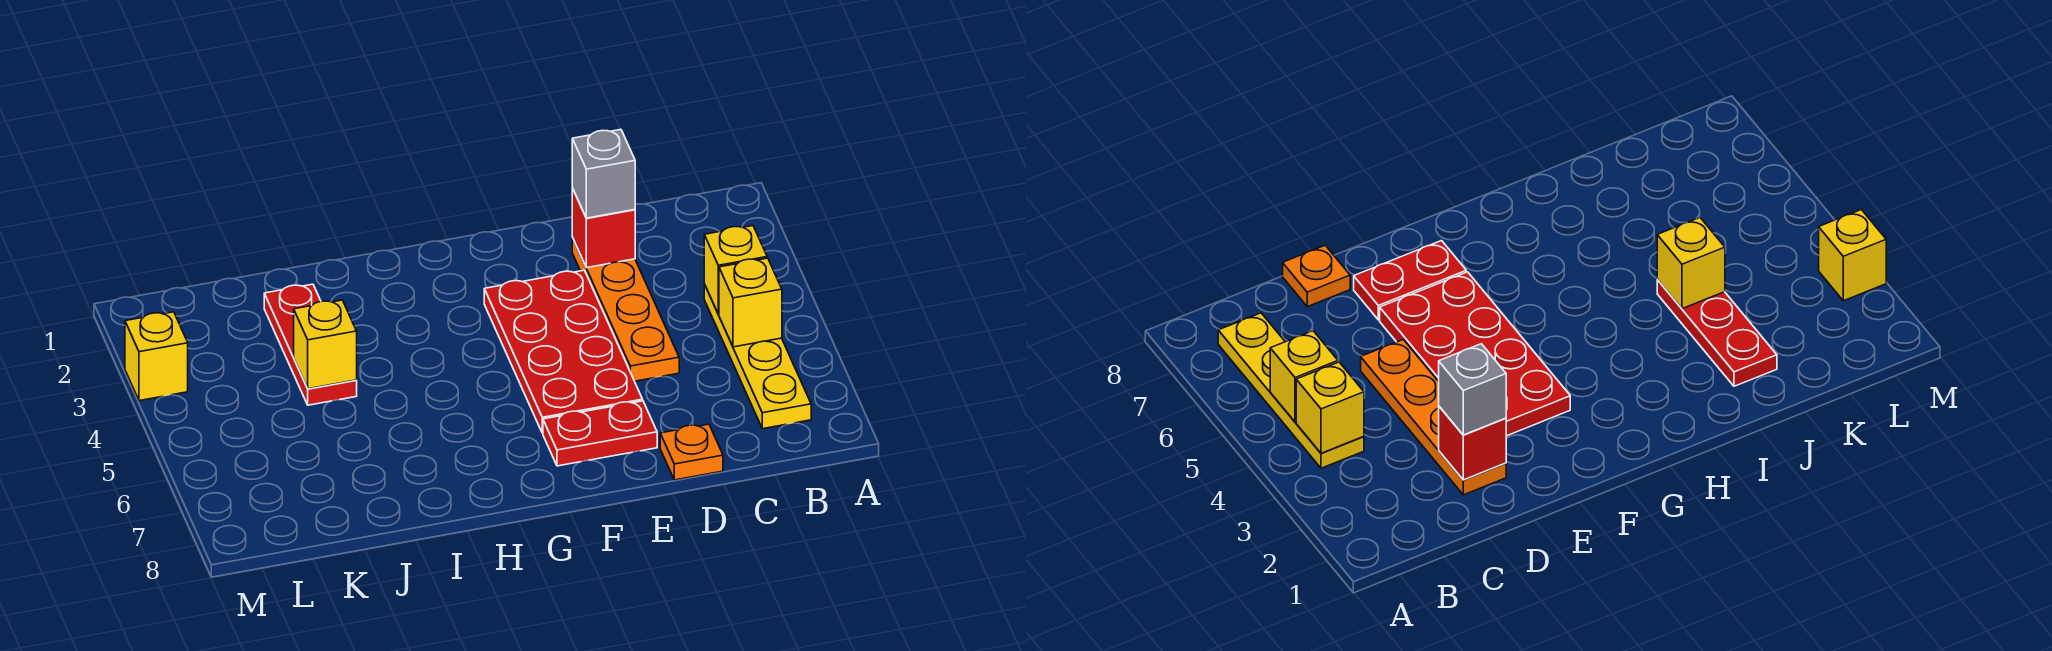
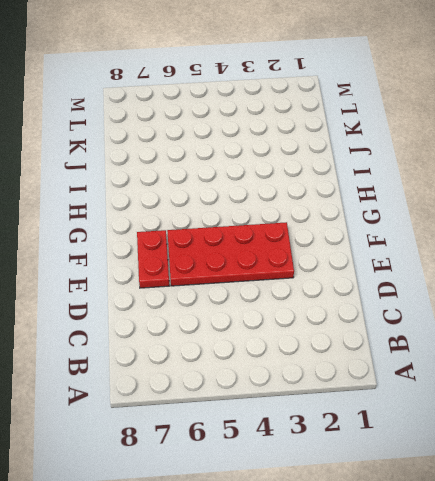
none -> yellow 1x4 plate [704,284,811,429]
none -> orange 1x4 plate [572,238,679,381]
none -> orange 1x1 plate [660,424,723,480]

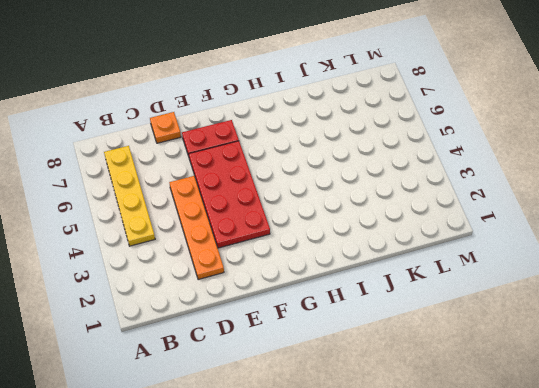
none -> red 1x3 plate [264,284,357,405]
none -> yellow 1x1 brick [125,312,188,401]
none -> yellow 1x1 brick [704,226,767,314]

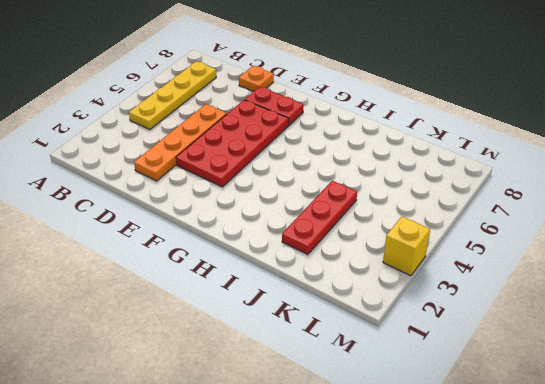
none -> yellow 1x1 brick [704,226,767,314]
none -> yellow 1x1 brick [719,258,782,347]
none -> red 1x1 brick [572,188,635,268]

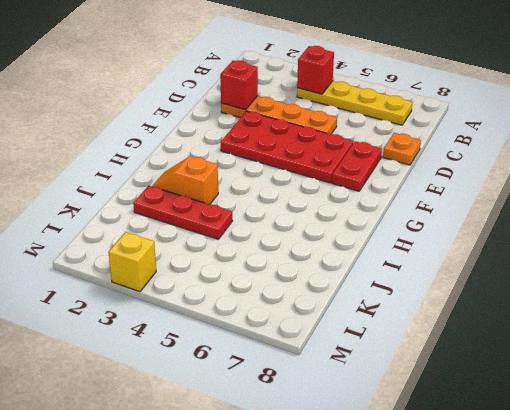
red 1x1 brick [297,46,334,94] -> yellow 1x1 brick [704,226,767,314]
orange 1x2 slope [152,156,218,204] -> none
none -> yellow 1x1 brick [719,258,782,347]
none -> yellow 1x1 brick [294,300,357,389]
none -> grey 1x1 brick [572,130,635,218]

